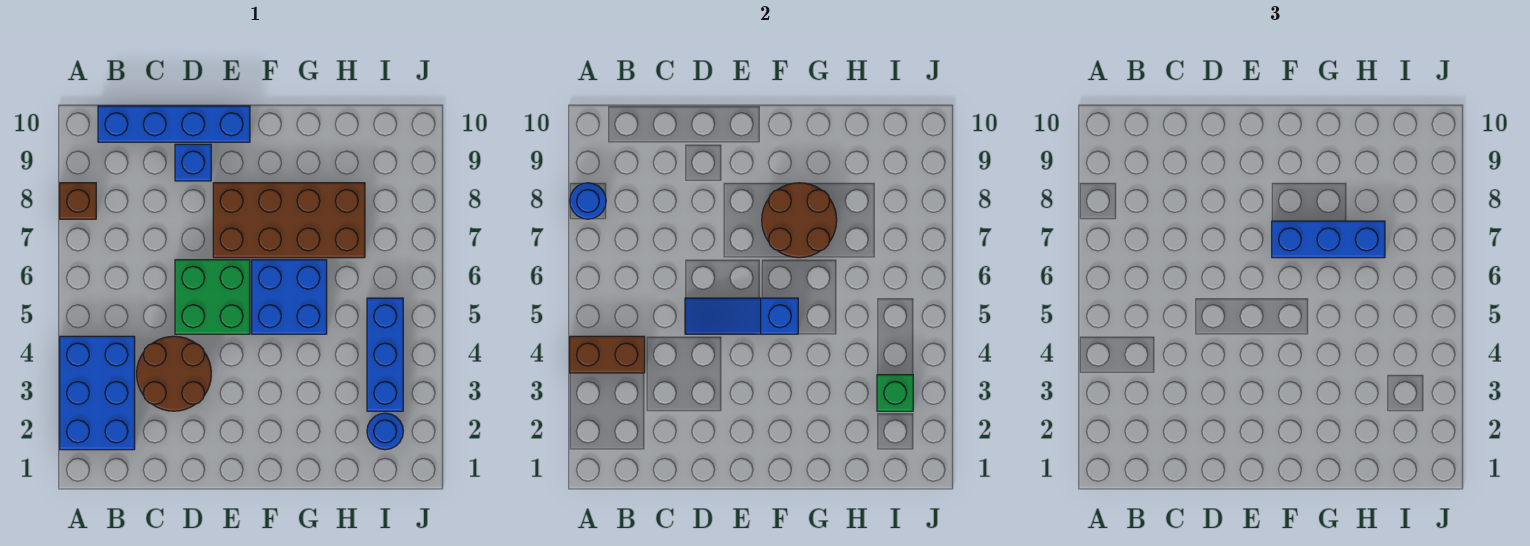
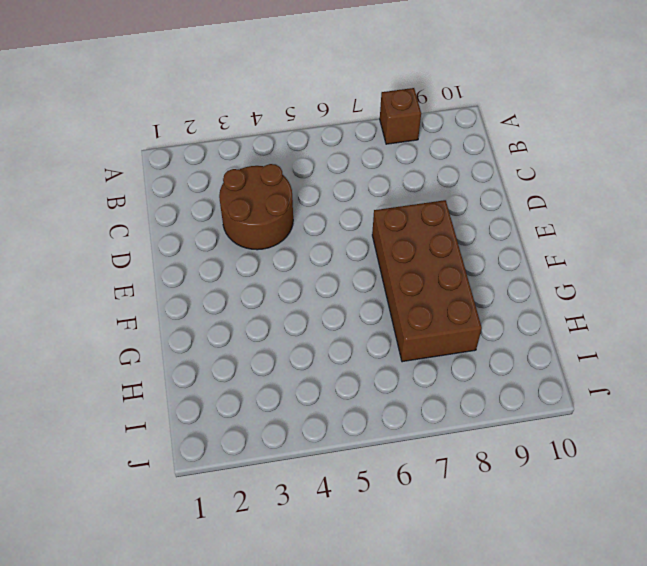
none -> blue 2x3 brick [60,336,135,450]
none -> blue 1x4 brick [98,106,250,142]
none -> green 2x2 brick [175,260,250,334]

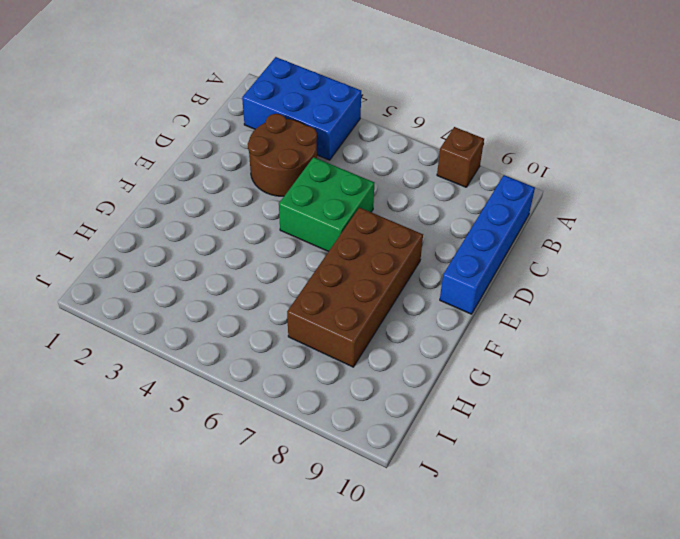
none -> blue 1x1 brick [175,144,211,181]
none -> blue 2x2 brick [252,260,327,334]
none -> blue 1x1 round brick [367,413,403,450]

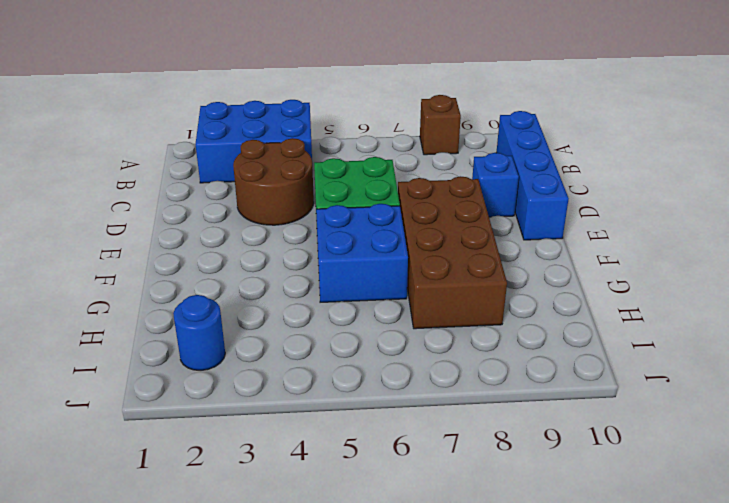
none -> blue 1x3 brick [367,298,403,411]
none -> brown 1x2 brick [570,336,645,373]
none -> blue 1x1 round brick [570,183,606,219]

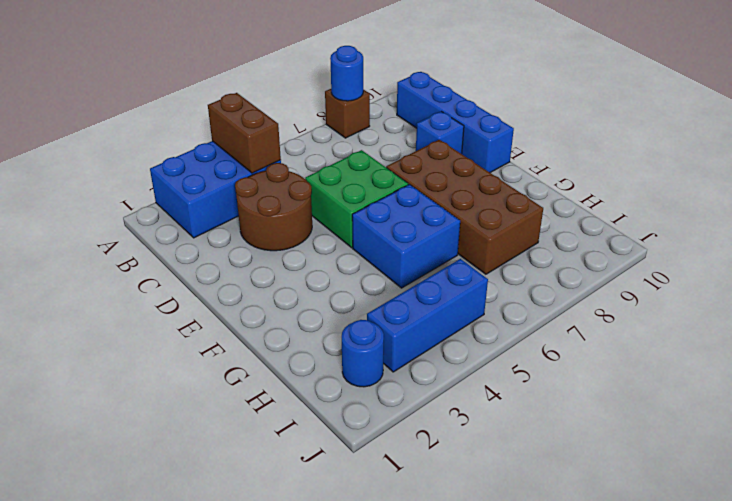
none -> blue 1x3 slope [685,298,798,334]
none -> brown 2x2 round brick [762,183,837,258]
none -> green 1x1 brick [877,375,913,411]

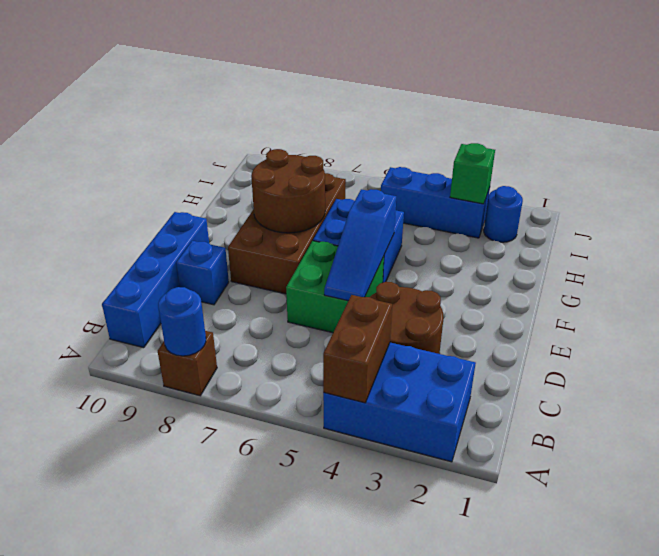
none -> blue 1x3 brick [1272,221,1385,258]

